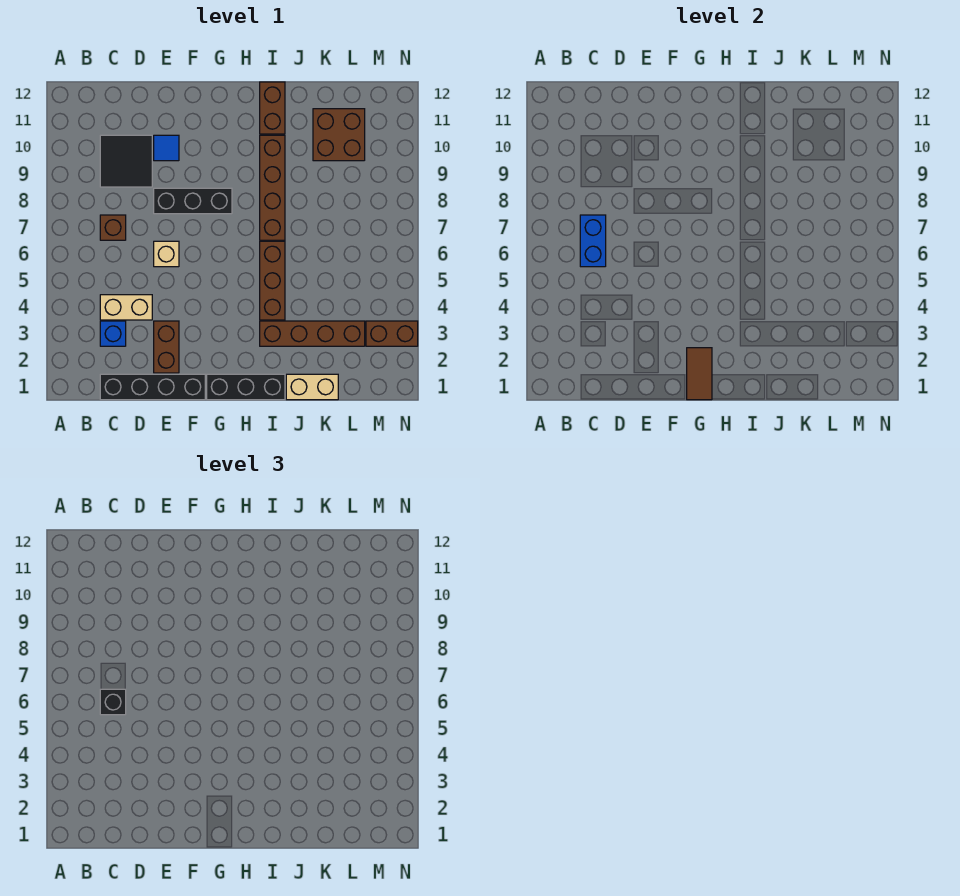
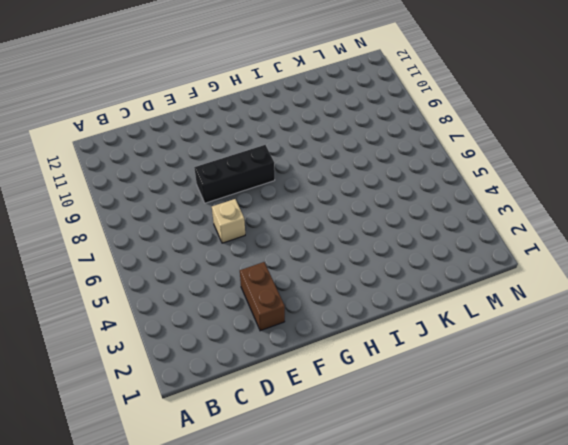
none -> black 1x4 brick [100,374,205,400]
none -> blue 1x1 brick [100,321,126,346]
none -> tan 1x2 brick [100,295,152,320]

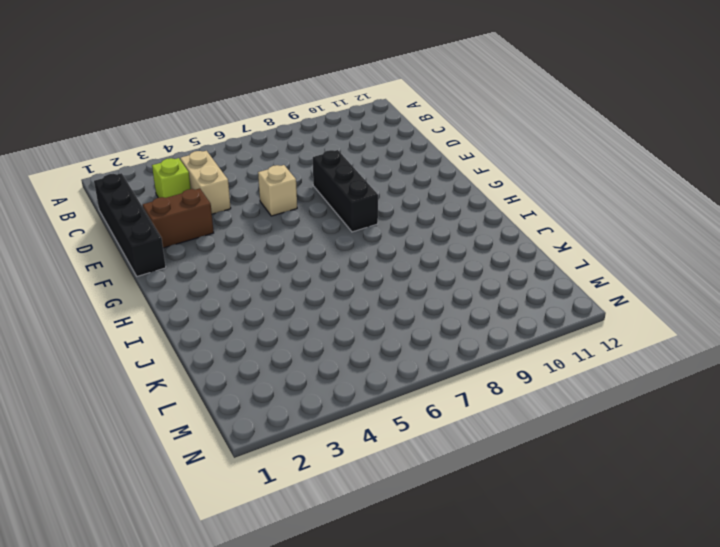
lime 1x1 brick [152,158,191,198] -> blue 1x1 brick [100,321,126,346]
none -> brown 1x1 brick [100,215,126,240]
none -> black 2x2 tile [100,135,152,187]
none -> blue 1x1 tile [154,135,179,161]

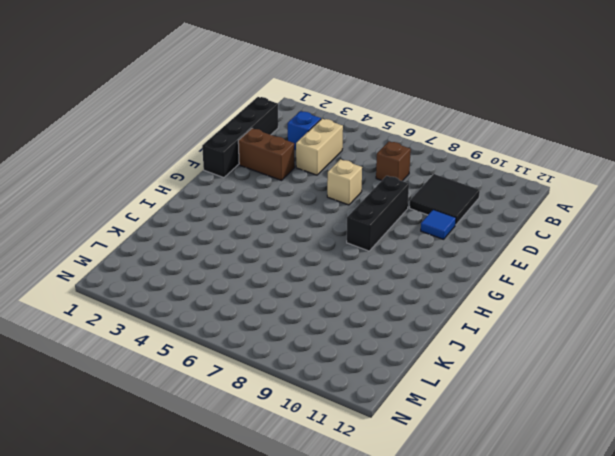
none -> black 1x3 brick [207,374,285,400]
none -> brown 1x4 brick [260,321,365,346]
none -> brown 1x3 brick [260,241,285,320]

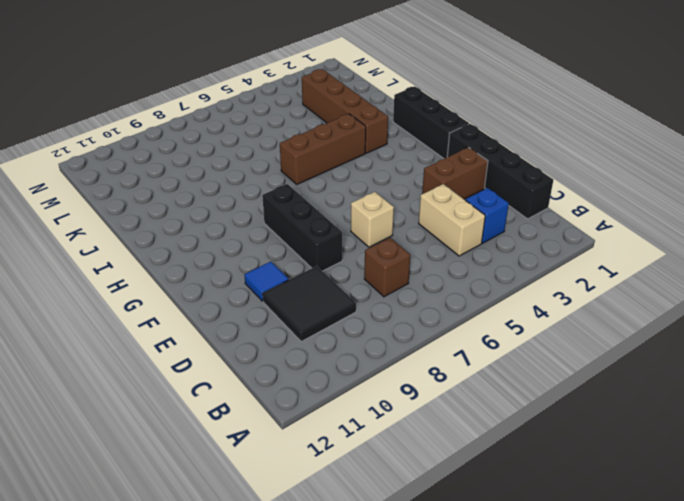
none -> brown 1x4 brick [260,135,285,240]
none -> brown 1x2 brick [260,82,285,134]
none -> tan 1x2 brick [286,374,338,400]

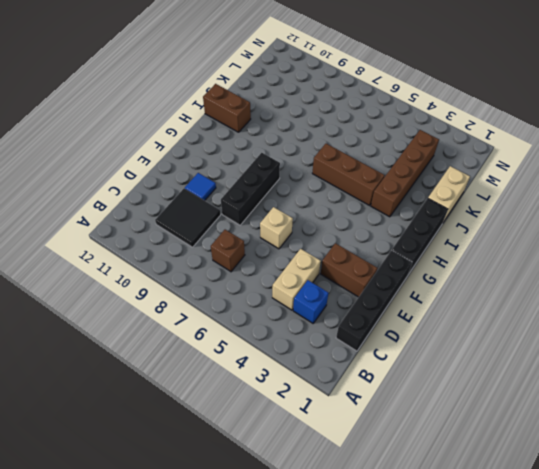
none -> brown 1x4 brick [260,135,285,240]
none -> brown 2x2 brick [313,109,365,161]
none -> brown 1x2 brick [366,321,418,346]

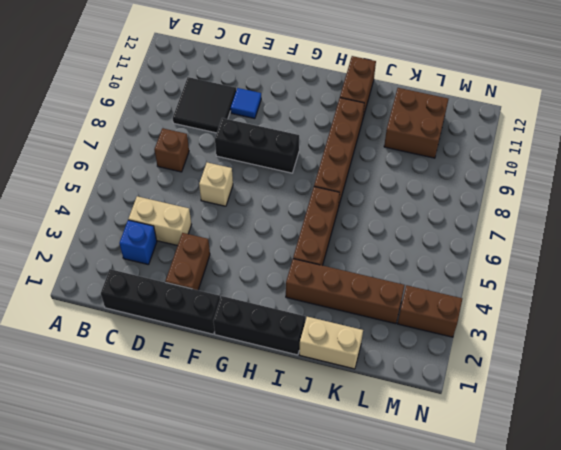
none -> blue 1x2 brick [580,215,606,267]
none -> brown 1x2 tile [687,348,712,400]
none -> black 1x1 brick [100,689,126,715]

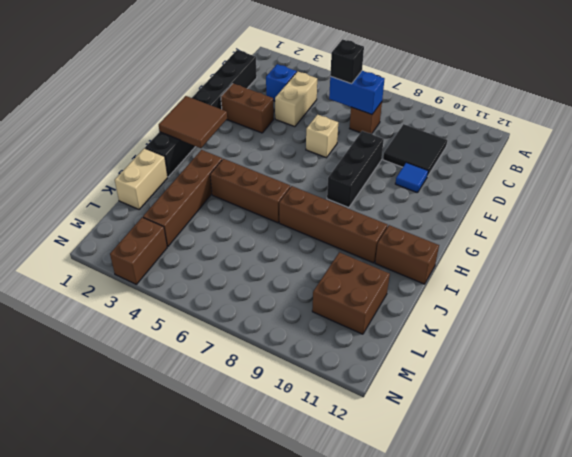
brown 2x2 tile [159,96,227,148] -> brown 1x2 tile [687,348,712,400]

